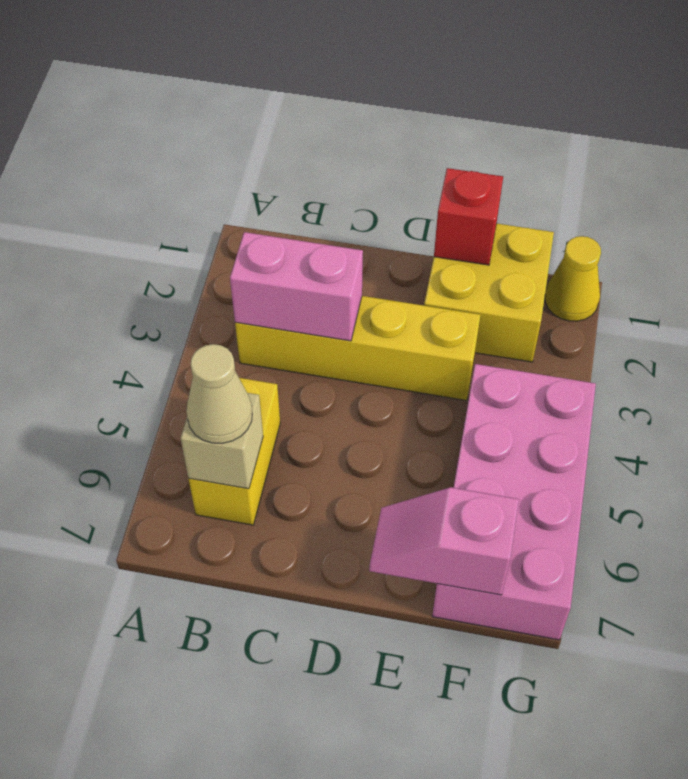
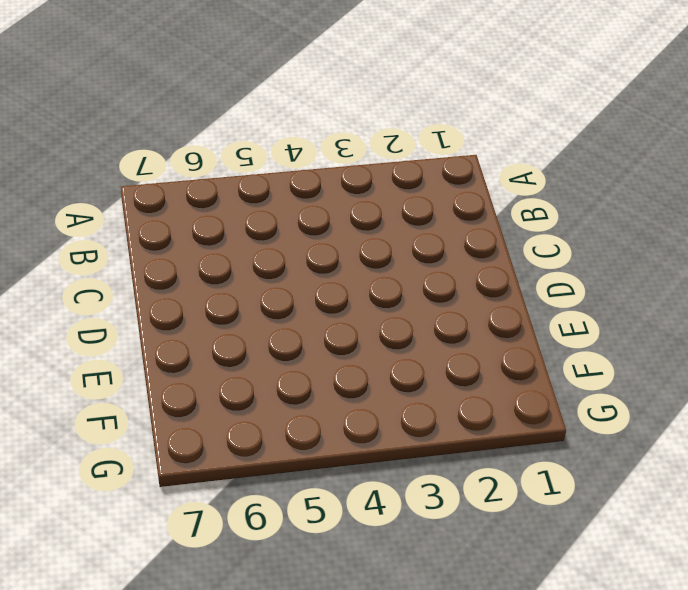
none -> yellow 1x4 brick [235,296,480,401]
none -> yellow 1x2 brick [189,378,280,525]

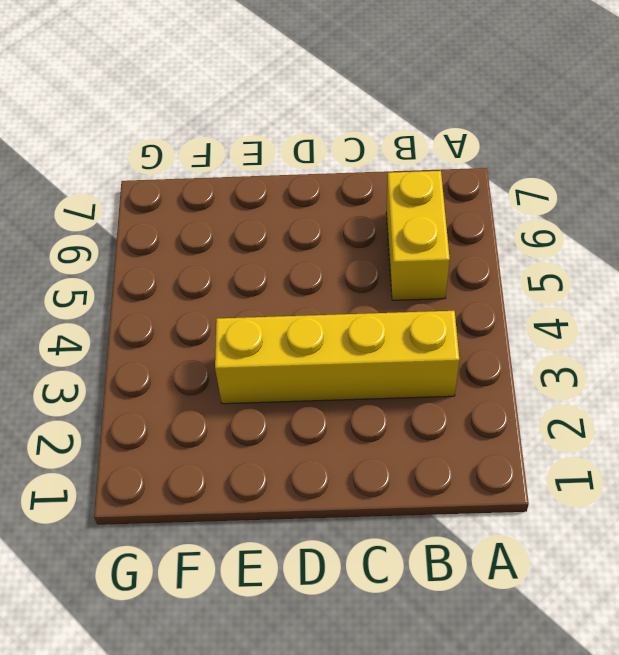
none -> yellow 2x2 brick [424,224,554,362]
none -> pink 2x4 brick [432,364,596,640]

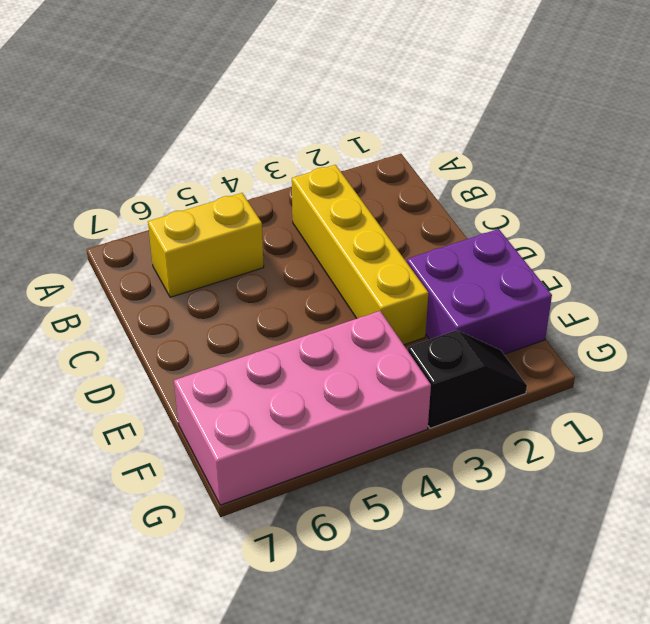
purple 2x2 brick [407,229,552,354] -> yellow 2x2 brick [424,224,554,362]
black 1x2 slope [408,330,527,428] -> none
none -> yellow 1x1 cone [545,236,601,321]
none -> pink 1x2 brick [230,232,363,341]

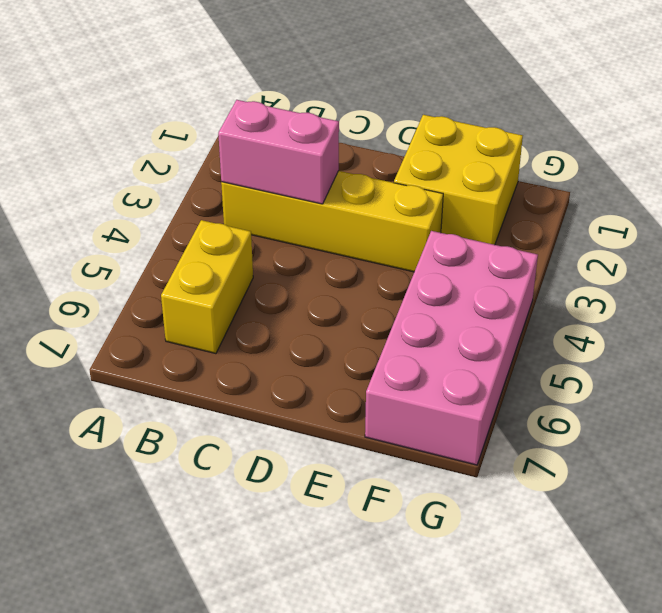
none -> yellow 1x1 cone [545,236,601,321]
none -> tan 1x1 brick [181,393,263,489]

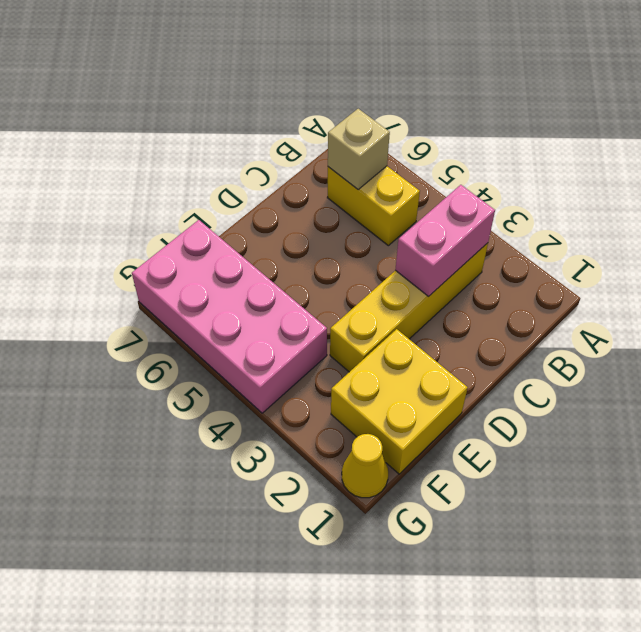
none -> red 1x1 brick [434,168,503,265]
none -> pink 1x2 slope [369,487,519,595]

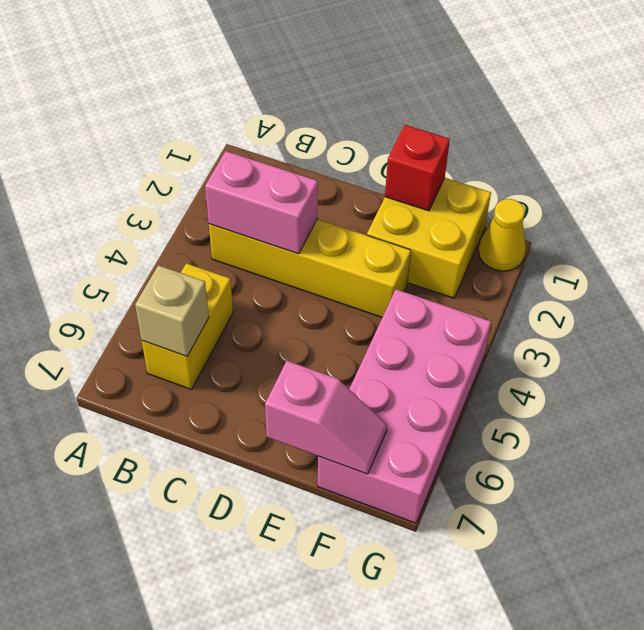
pink 1x2 slope [265,361,387,474] -> pink 1x2 slope turned to [369,487,519,595]
none -> tan 1x1 cone [186,344,252,443]

